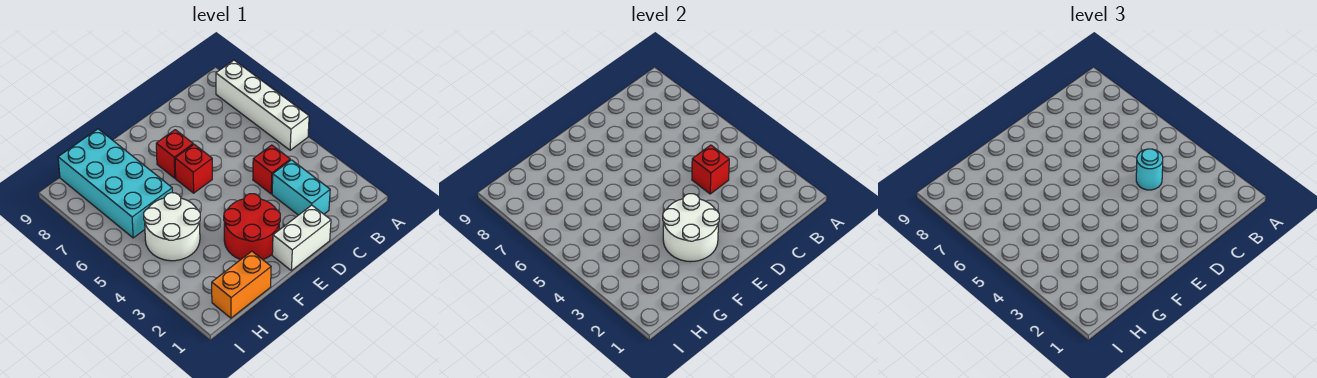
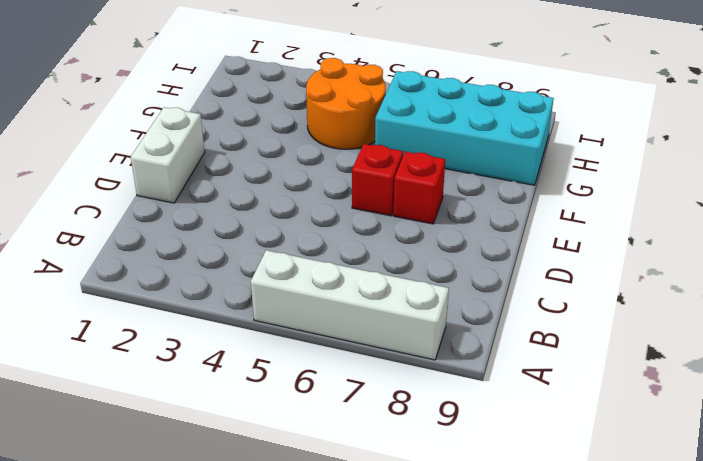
orange 2x2 round brick [306,58,386,149] -> white 2x2 round brick [144,193,200,261]
none -> cyan 1x2 brick [272,160,330,215]
none -> red 1x1 brick [253,145,290,194]
none -> red 2x2 round brick [224,194,280,260]

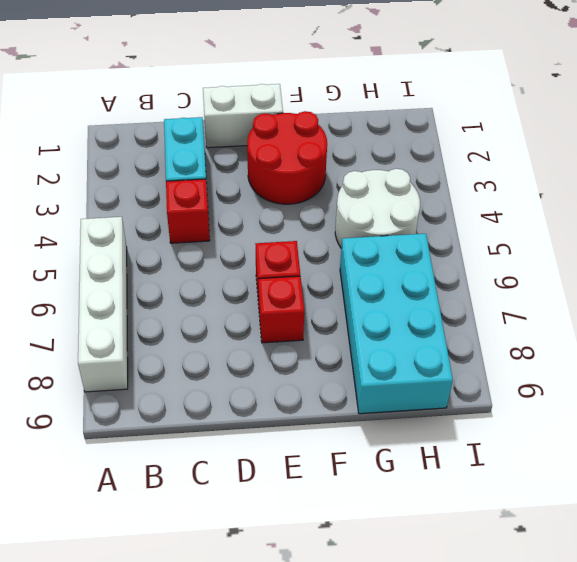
none -> orange 1x2 brick [212,251,271,318]
none -> red 1x1 brick [692,145,729,194]
none -> white 2x2 round brick [663,194,719,262]

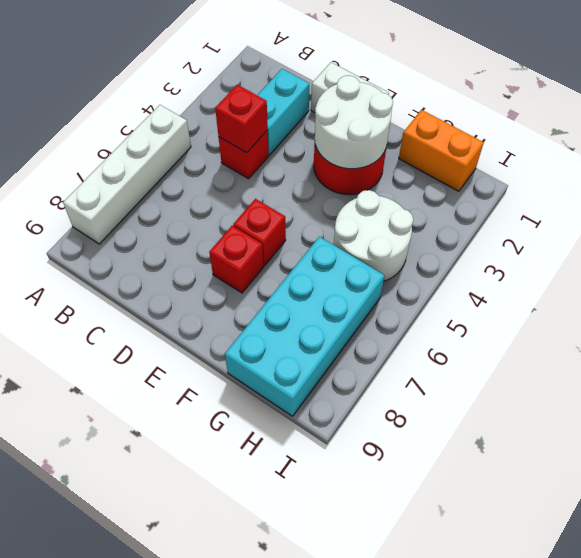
none -> cyan 1x1 round brick [1136,149,1163,190]

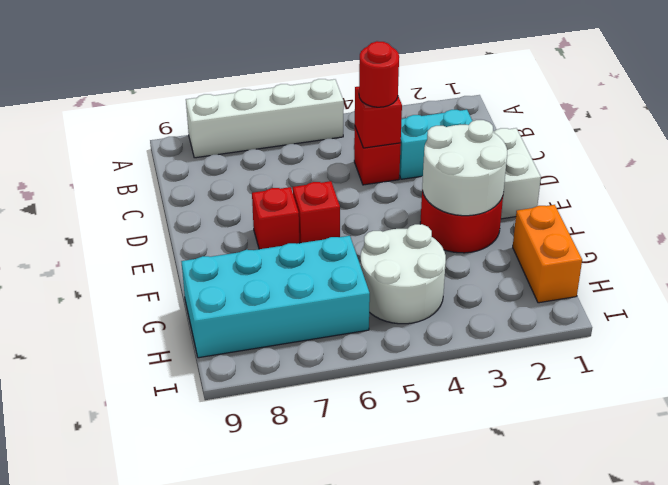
red 1x1 round brick [359,41,399,107] -> cyan 1x1 round brick [1136,149,1163,190]

